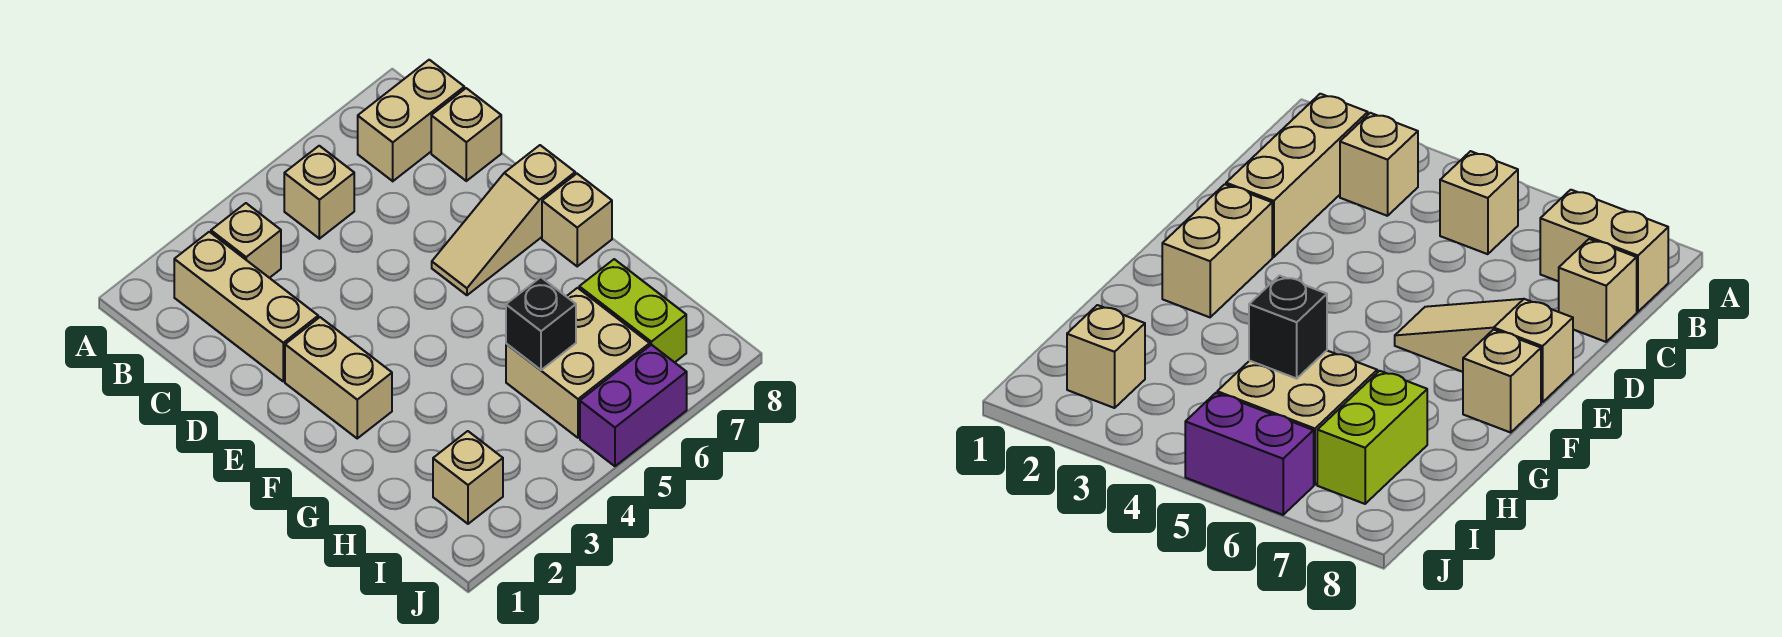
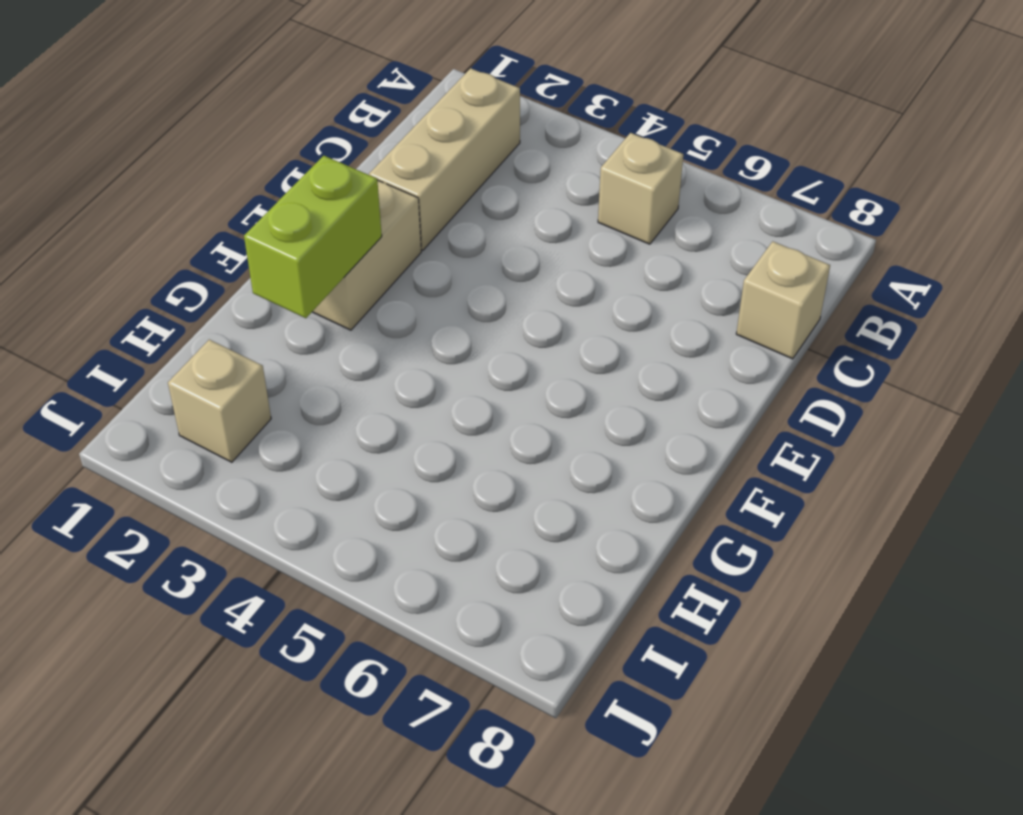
lime 1x2 brick [244,156,382,318] -> lime 1x2 brick moved to [579,259,686,362]
none -> tan 1x1 brick [211,203,281,278]
none -> tan 1x2 brick [358,60,464,181]
none -> tan 1x3 slope [432,145,575,295]

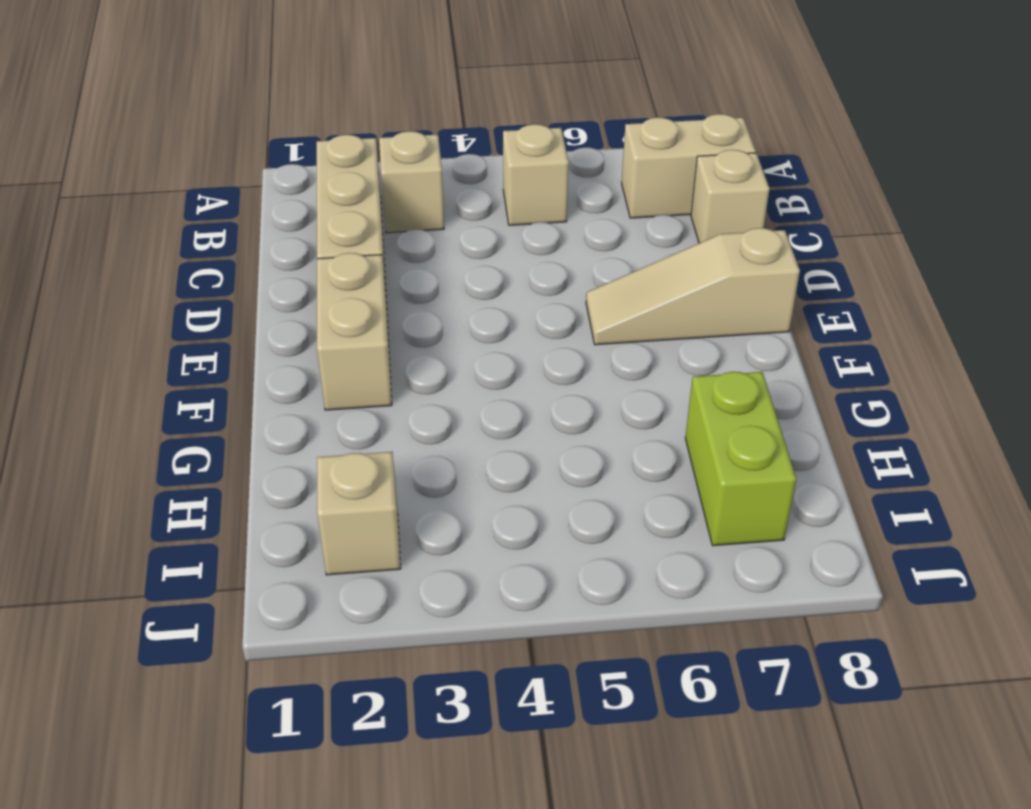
none -> tan 1x1 brick [542,174,612,266]
none -> tan 2x2 brick [506,288,650,438]
none -> purple 1x2 brick [580,345,687,466]

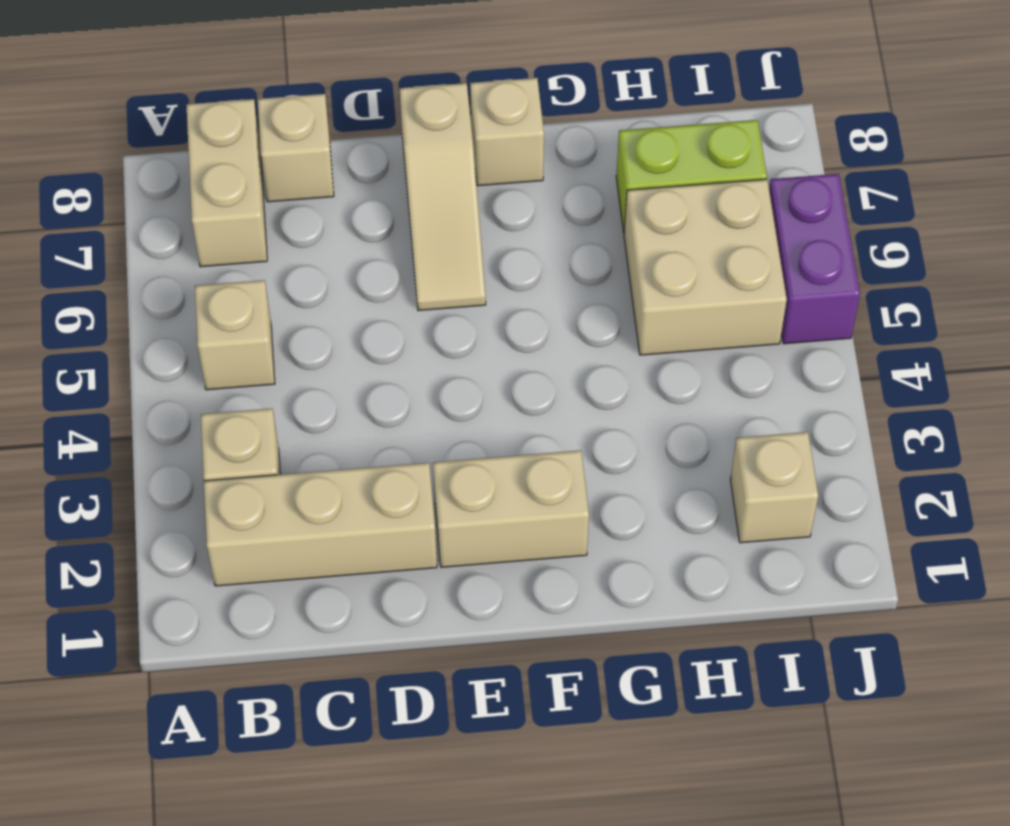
none -> black 1x1 brick [506,277,576,370]

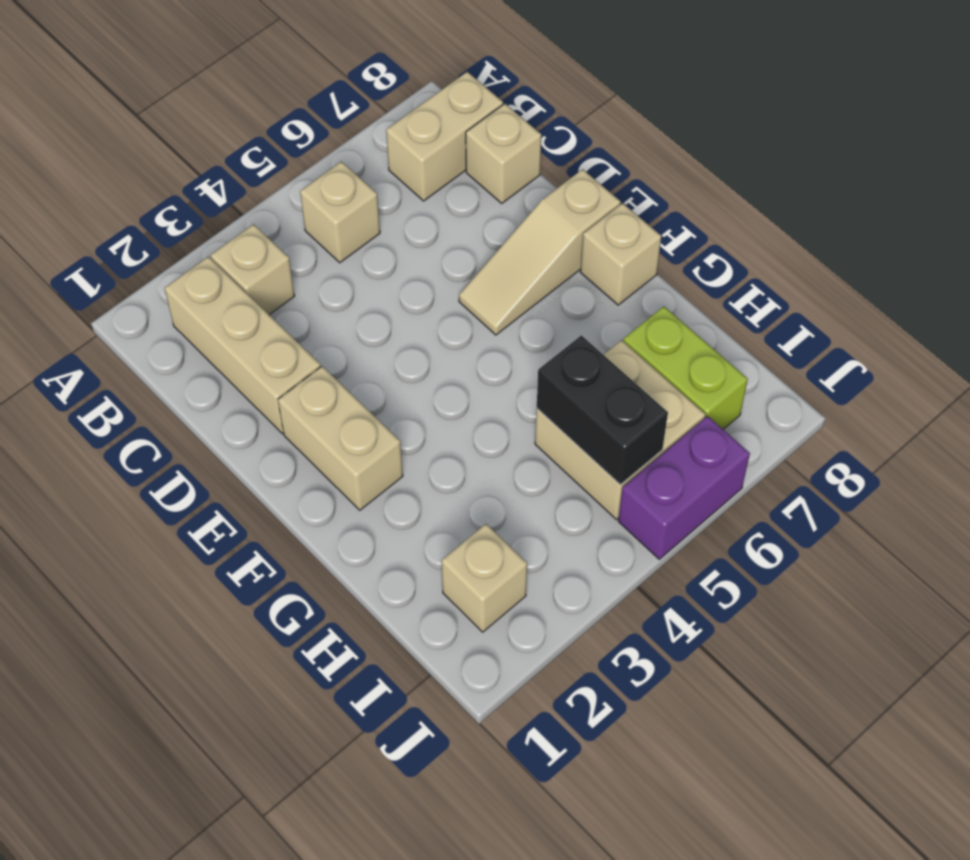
black 1x2 brick [537,335,668,485] -> black 1x1 brick [506,277,576,370]

